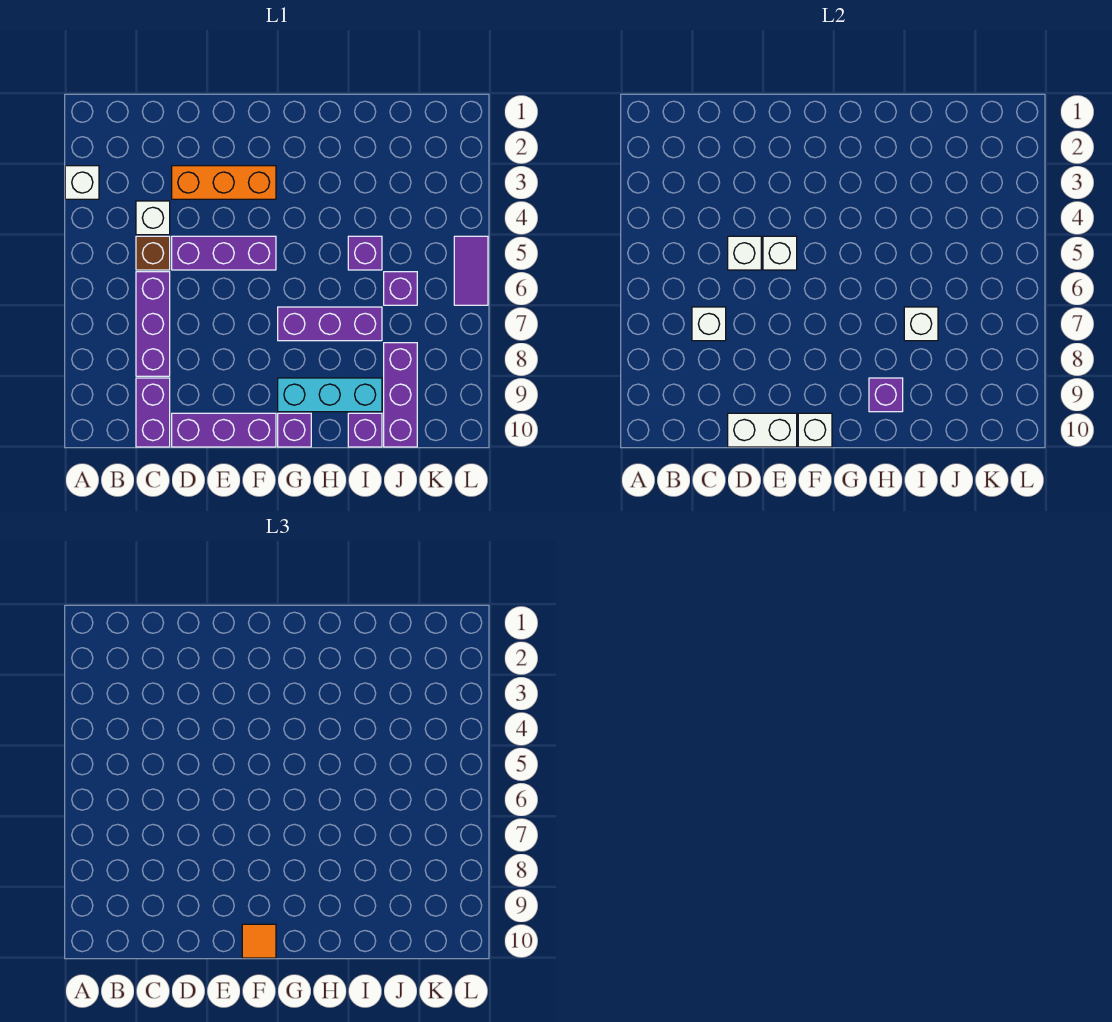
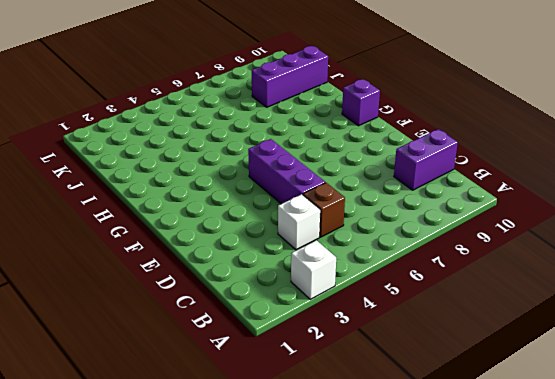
none -> purple 1x3 brick [136,272,170,376]
none -> orange 1x3 brick [172,166,276,199]
none -> purple 1x3 brick [172,413,276,447]

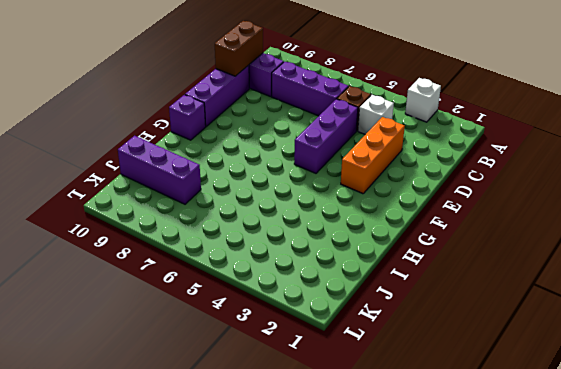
brown 1x2 brick [215,21,263,76] -> white 1x2 brick [728,413,797,447]
none -> purple 1x3 brick [278,307,382,341]
none -> cyan 1x3 brick [278,378,382,412]
none -> purple 1x1 brick [348,236,382,270]

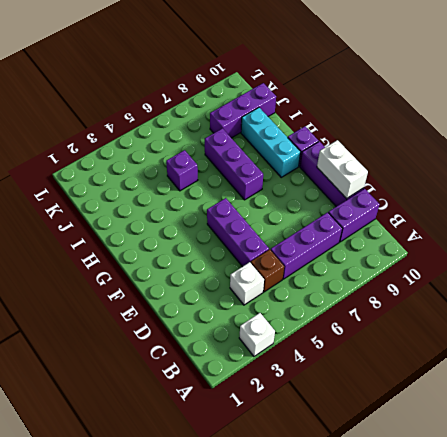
none -> orange 1x3 brick [172,166,276,199]
none -> purple 1x1 brick [348,413,382,447]
none -> purple 1x1 brick [384,272,417,305]

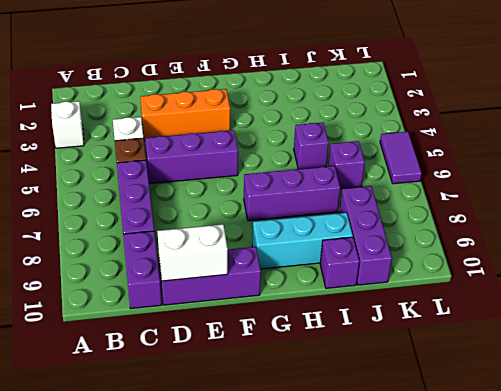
none -> purple 1x1 brick [278,413,311,447]
none -> white 1x1 brick [692,307,726,341]
none -> white 1x1 brick [728,236,761,270]

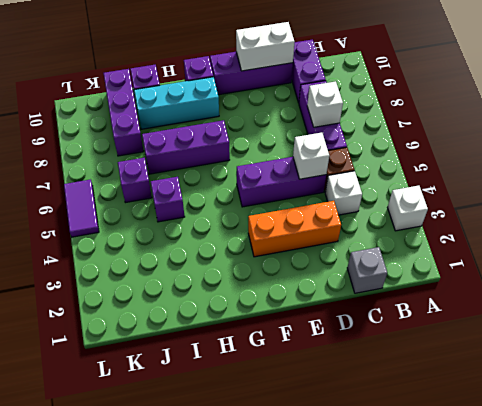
grey 1x1 brick [347,247,387,293] -> none
none -> white 1x1 brick [763,236,797,270]
none -> white 1x1 brick [798,413,832,447]
none -> purple 1x1 brick [869,378,903,412]

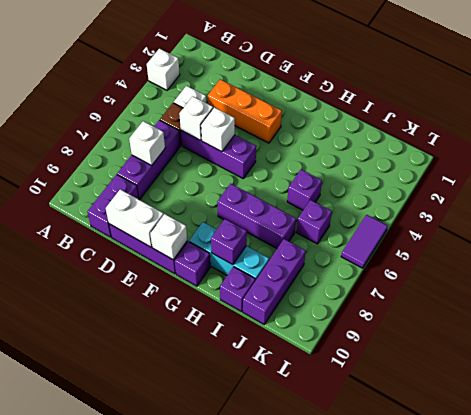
none -> white 1x1 brick [904,307,938,341]
none -> orange 1x1 tile [242,924,276,958]

